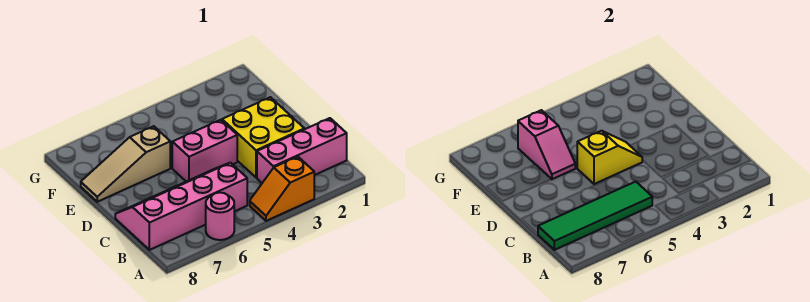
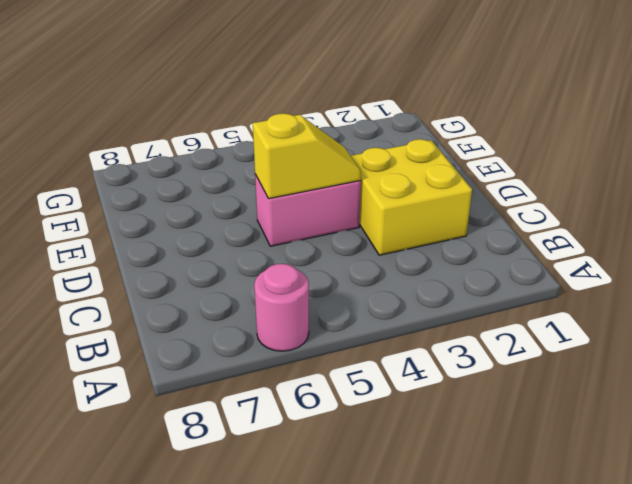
none -> orange 1x2 slope [250,157,314,221]
none -> pink 1x3 brick [257,118,347,183]

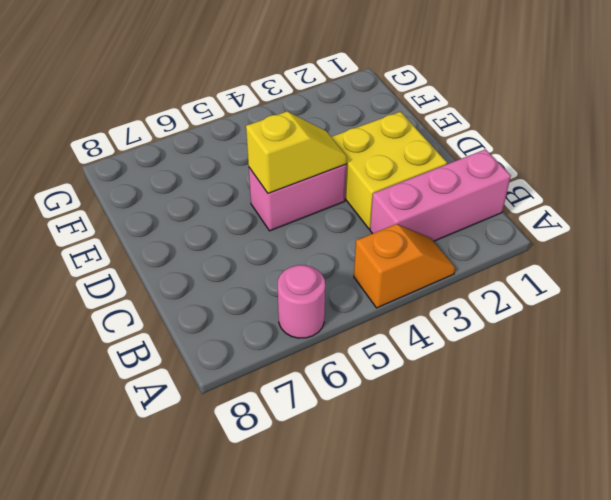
orange 1x2 slope [354,224,455,308] -> orange 1x2 slope turned to [250,157,314,221]
none -> pink 2x4 slope [115,163,247,250]
none -> tan 1x3 slope [81,126,170,202]

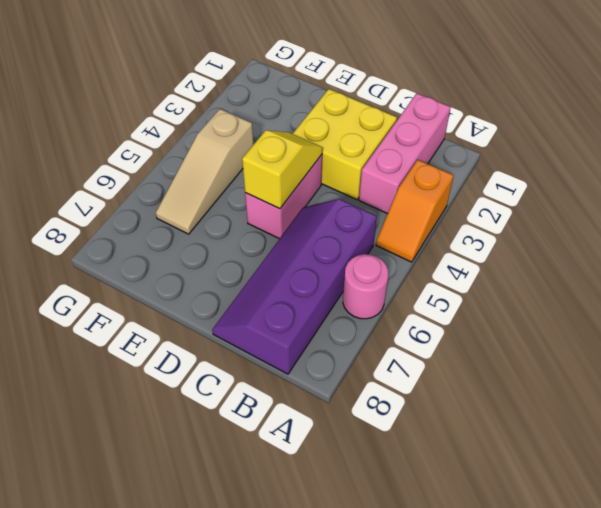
purple 2x4 slope [212,199,377,374] -> pink 2x4 slope [115,163,247,250]
tan 1x3 slope [156,109,253,234] -> tan 1x3 slope moved to [81,126,170,202]
none -> green 1x4 tile [538,181,652,250]
none -> pink 1x2 slope [518,110,575,179]

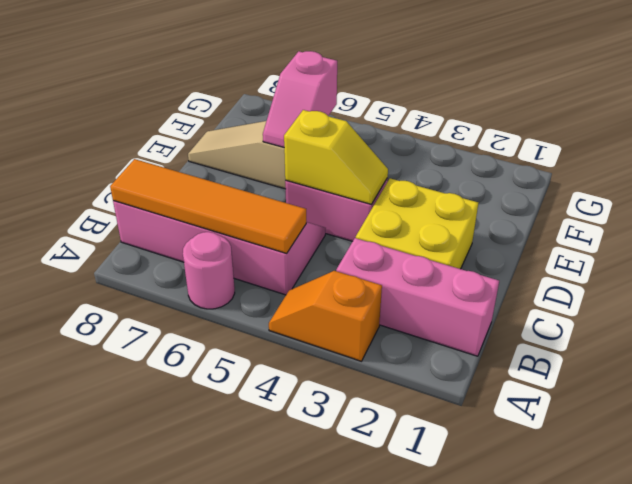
orange 1x4 tile [110,159,306,253] -> green 1x4 tile [538,181,652,250]

